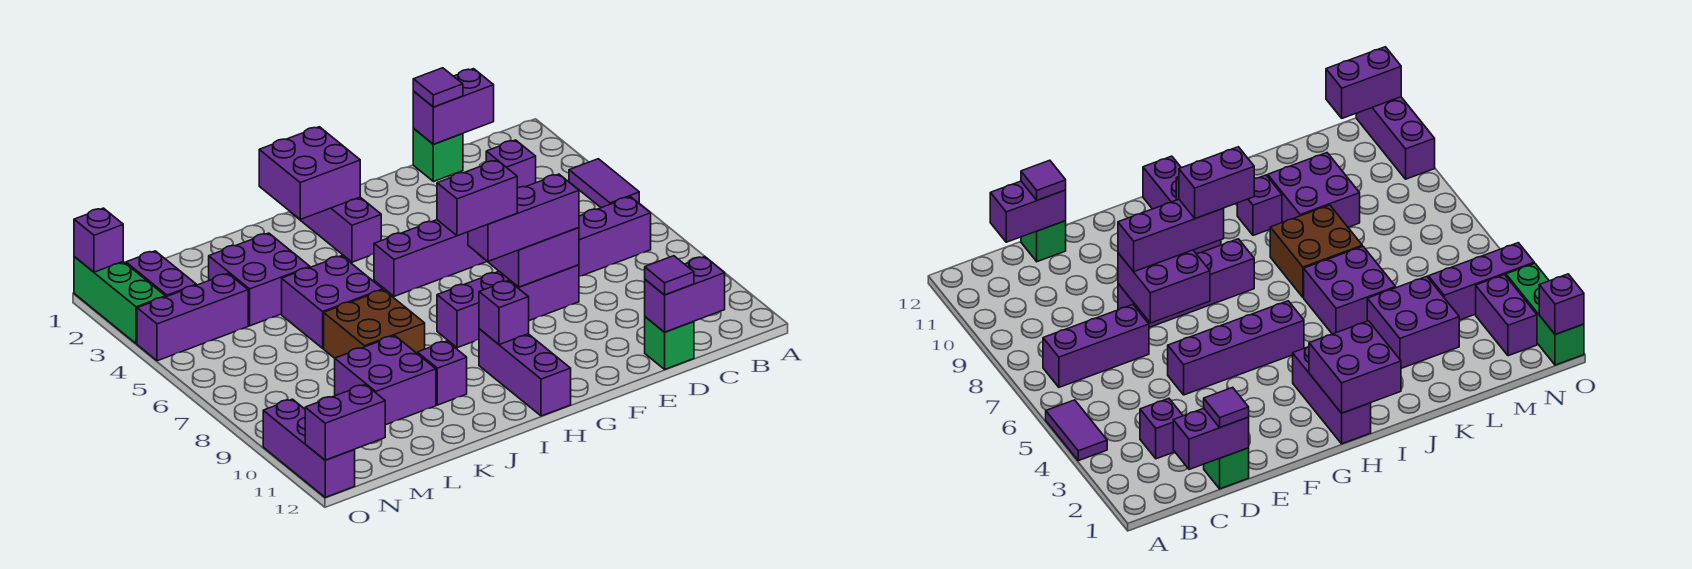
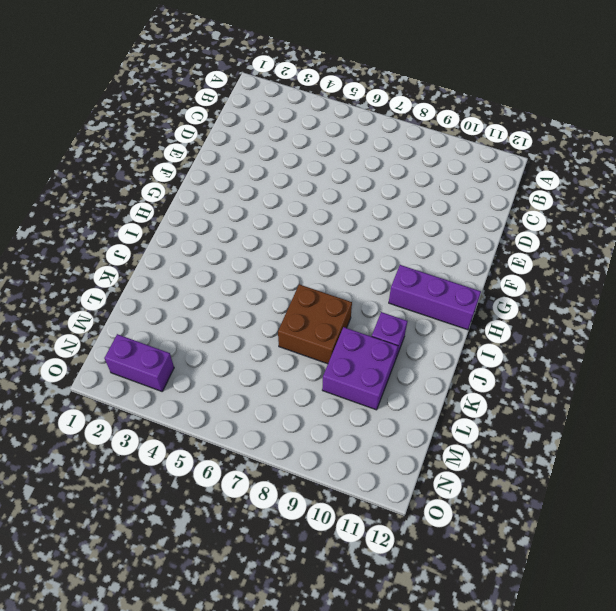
none -> purple 1x2 tile [569,159,639,208]
none -> purple 1x3 brick [579,197,651,276]
none -> purple 1x1 brick [486,140,536,188]

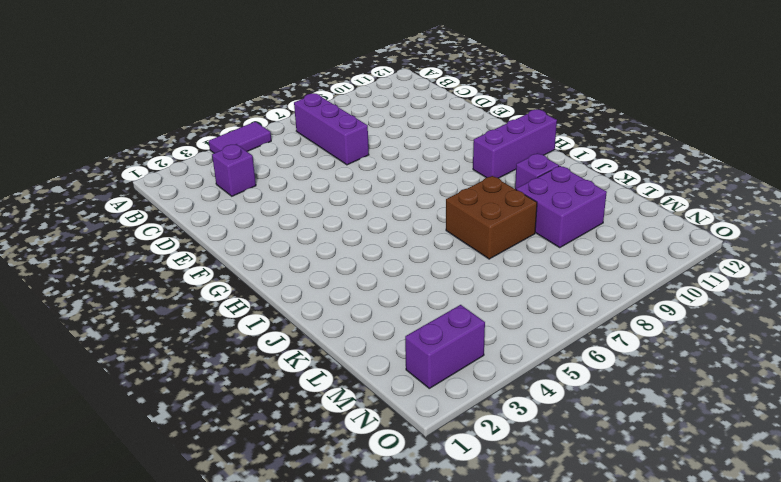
none -> green 1x1 brick [413,129,463,182]
none -> green 1x1 brick [645,317,694,369]
none -> purple 1x4 brick [374,220,487,296]

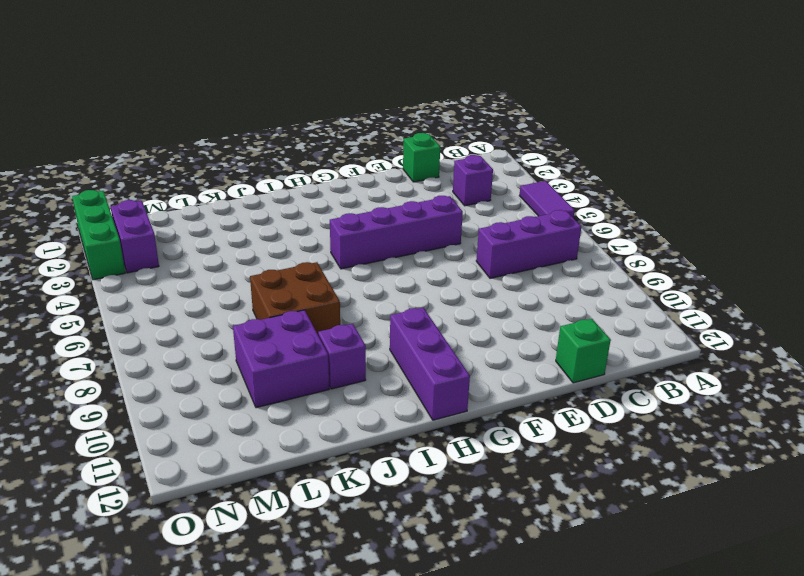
none -> purple 1x4 brick [437,265,579,348]
none -> purple 1x3 brick [292,197,381,262]
none -> purple 2x2 brick [282,256,383,348]

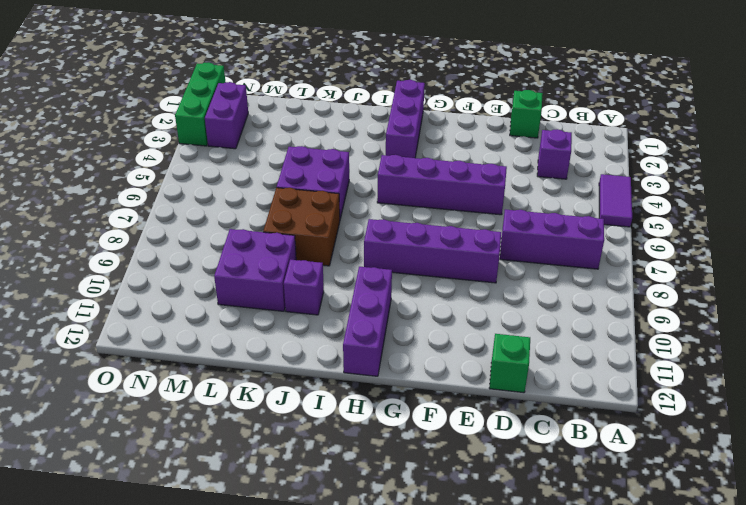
none -> purple 2x2 brick [209,233,310,326]
none -> purple 1x3 brick [137,274,248,361]
none -> purple 1x3 brick [263,399,355,497]

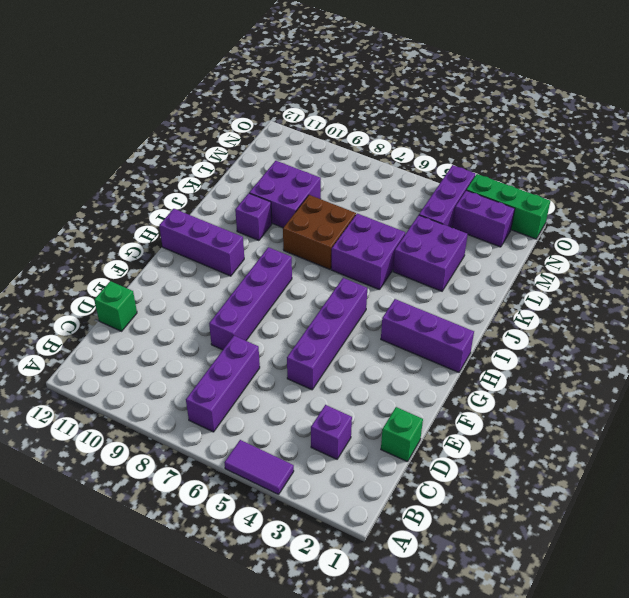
none -> purple 1x3 brick [263,399,355,497]
none -> purple 1x2 brick [413,69,494,144]
none -> purple 1x2 brick [645,257,725,332]

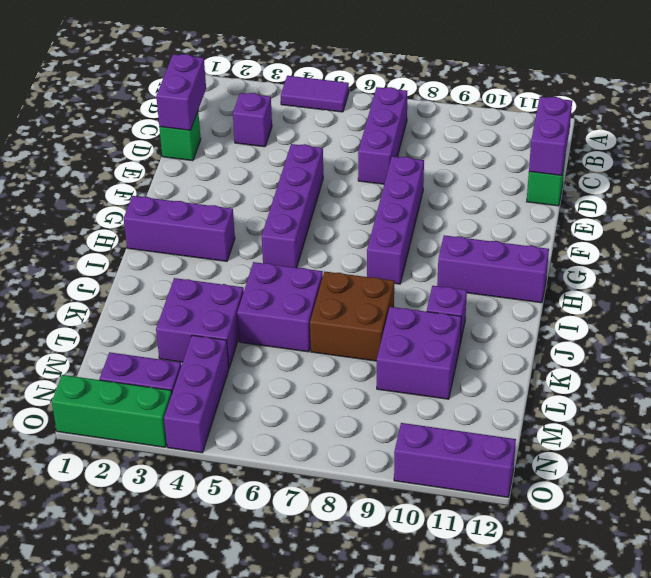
none -> purple 2x2 brick [481,227,579,287]
none -> purple 2x2 brick [259,127,360,219]
none -> purple 1x1 brick [479,281,529,345]

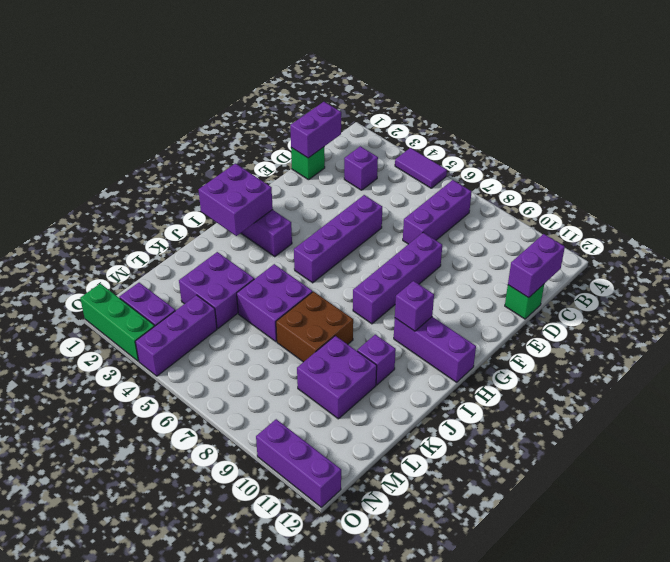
none -> purple 2x2 brick [481,227,579,287]
none -> purple 1x2 brick [305,384,385,460]
none -> purple 1x1 brick [74,208,123,272]

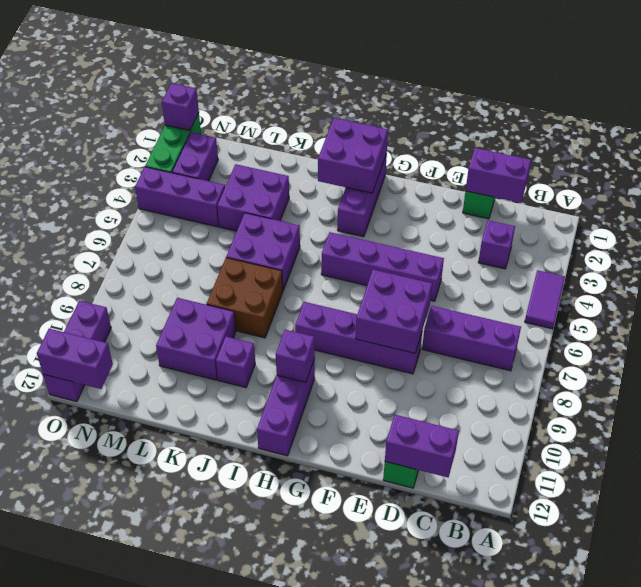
none -> purple 1x1 tile [413,68,463,107]
none -> purple 1x1 tile [645,256,694,295]
none -> purple 1x3 brick [468,174,579,261]

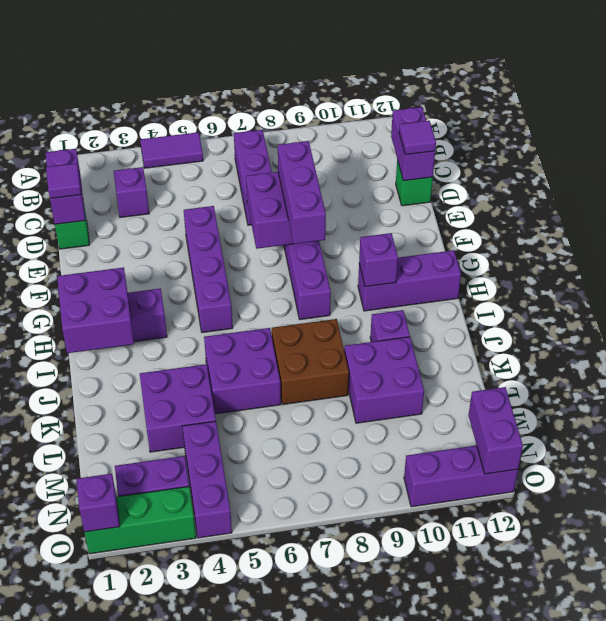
none -> purple 1x2 brick [437,160,517,236]

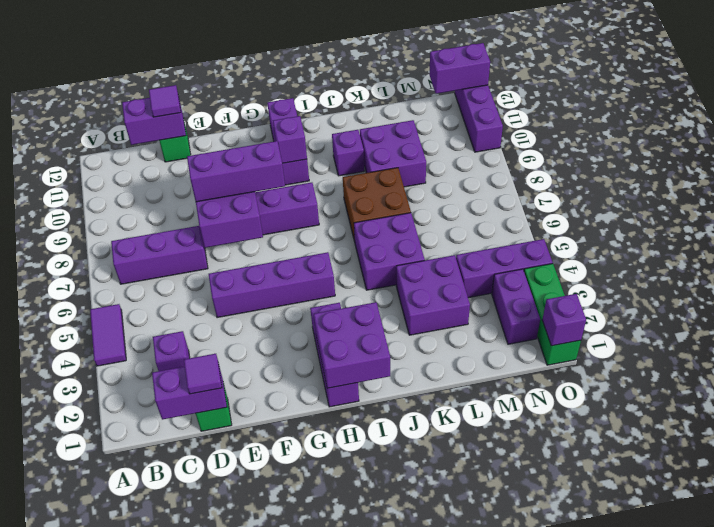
none -> purple 1x2 brick [437,160,517,236]

